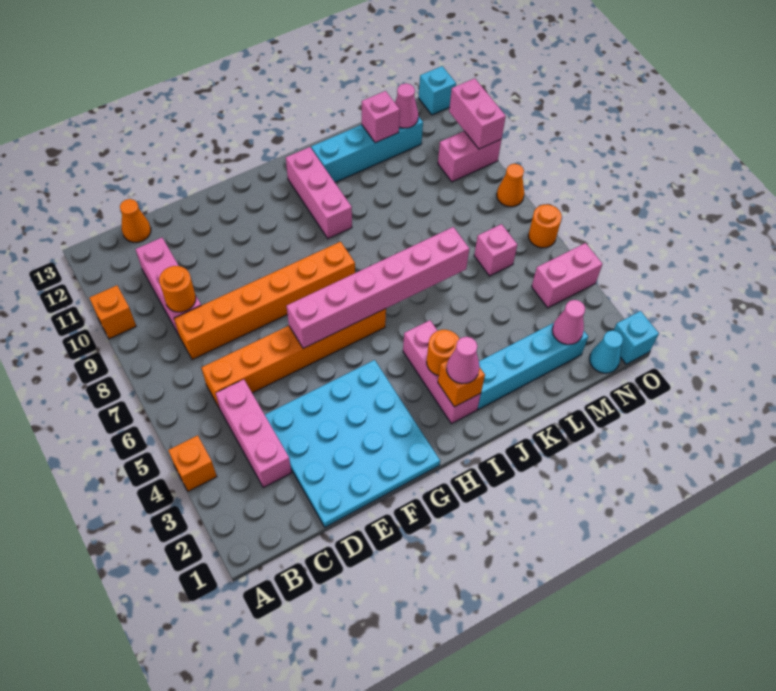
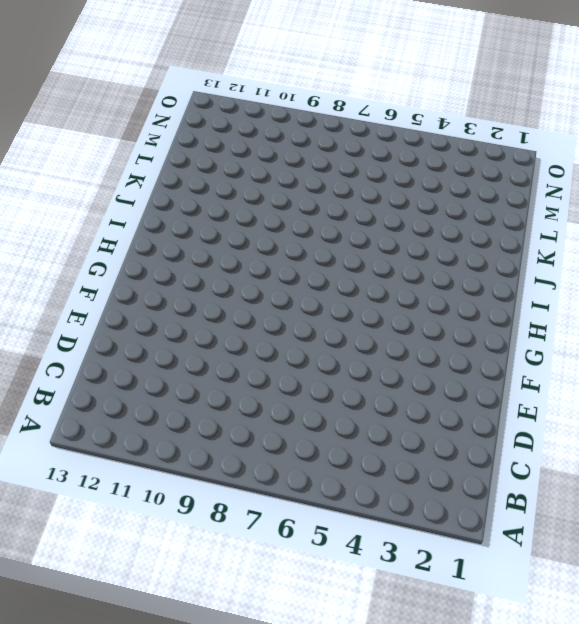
none -> orange 1x1 brick [168,435,217,491]
none -> orange 1x1 brick [90,285,136,339]
none -> pink 1x3 brick [216,379,292,488]

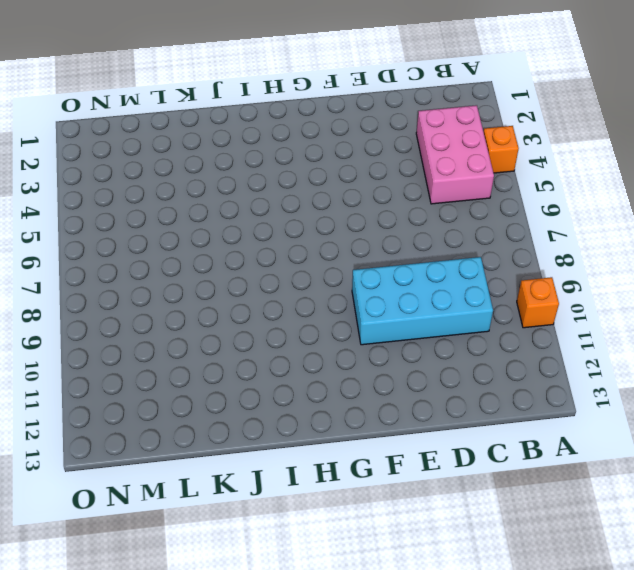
pink 2x3 brick [416,105,494,204] -> pink 1x3 brick [216,379,292,488]
cyan 2x4 brick [352,257,493,345] -> pink 1x3 brick [135,238,201,335]
none -> orange 1x6 brick [202,309,386,407]
none -> orange 1x6 brick [174,242,355,360]
none -> orange 1x1 cone [120,199,151,242]

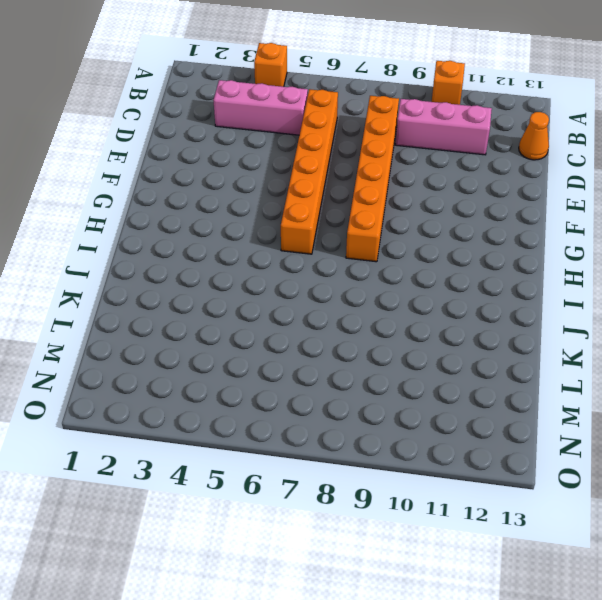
none -> cyan 4x4 plate [265,360,440,527]
none -> pink 1x3 brick [403,320,481,424]
none -> pink 1x3 brick [286,147,352,239]

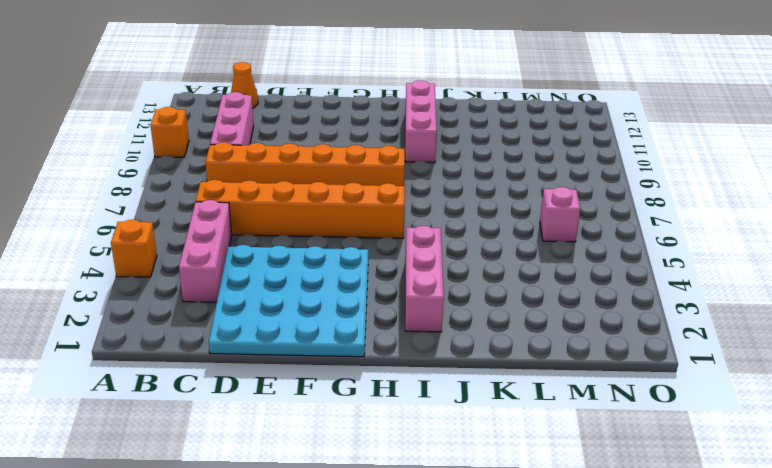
none -> cyan 1x4 brick [478,323,588,409]
none -> cyan 1x4 brick [311,116,423,182]
none -> cyan 1x1 cone [590,330,623,373]

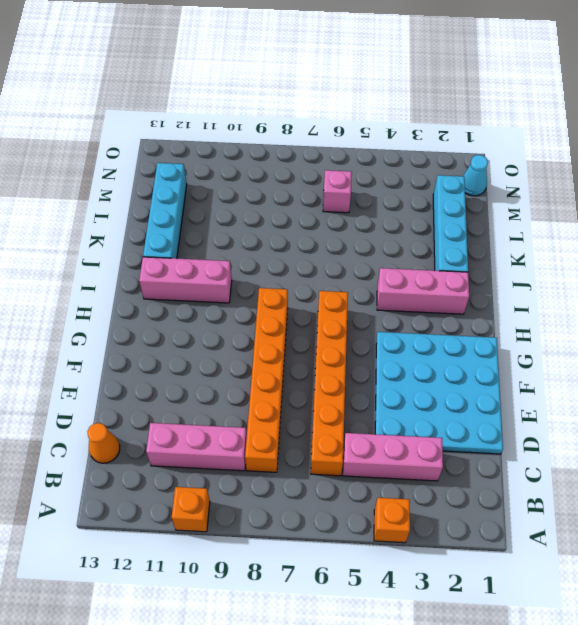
none -> pink 1x2 brick [532,243,602,308]
none -> pink 1x2 brick [438,131,502,182]
none -> cyan 1x1 brick [614,311,659,364]

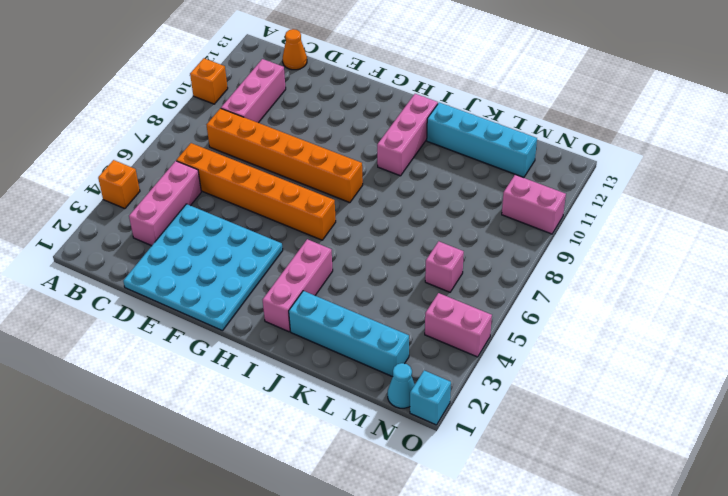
none -> orange 1x1 round brick [528,204,562,248]
none -> orange 1x1 cone [497,164,524,207]
none -> cyan 1x1 brick [419,66,456,115]

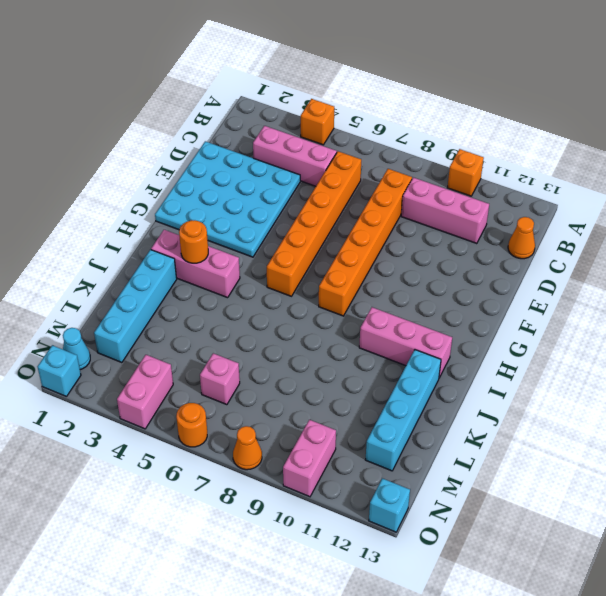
none -> orange 1x1 round brick [159,266,196,312]
none -> pink 1x6 brick [287,227,469,348]
none -> orange 1x1 brick [438,360,485,407]

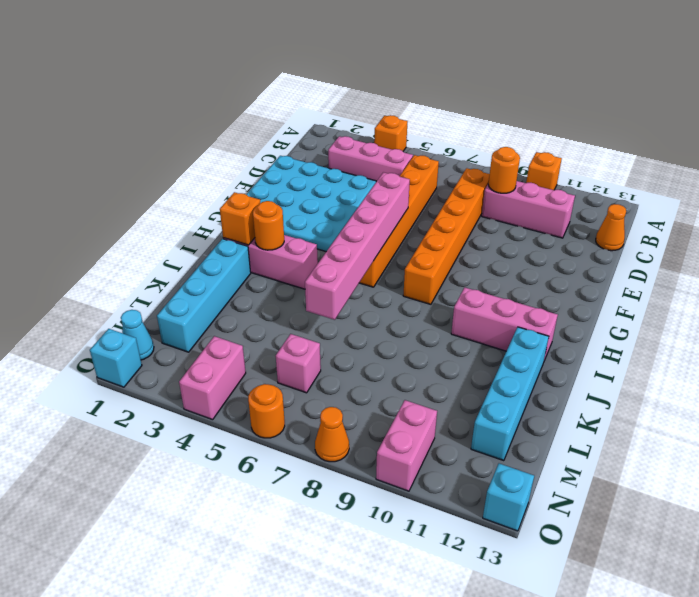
none -> pink 1x1 brick [362,91,400,143]
none -> pink 1x1 cone [552,300,585,345]
none -> pink 1x1 cone [395,83,418,128]

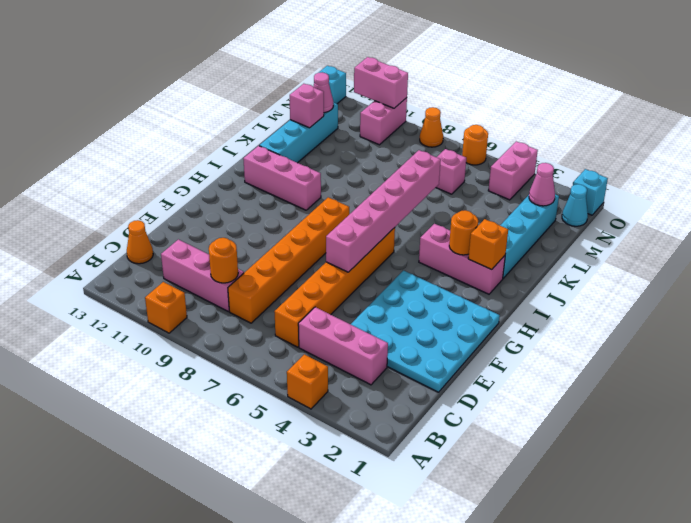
none -> pink 1x1 cone [447,337,480,384]

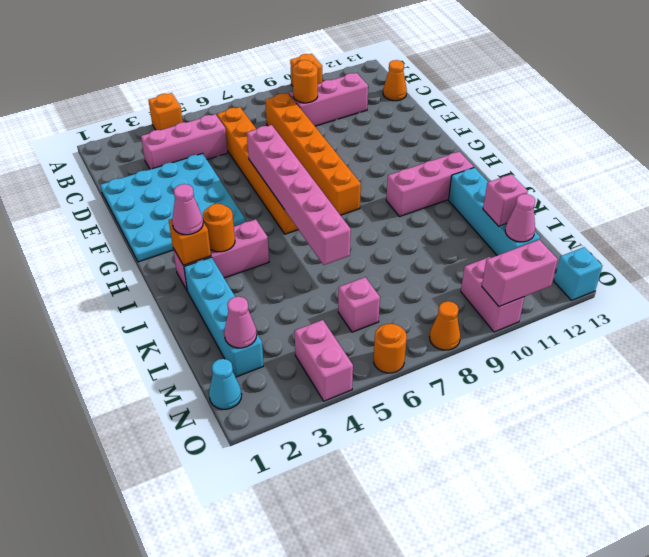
none -> cyan 1x1 brick [614,311,659,364]

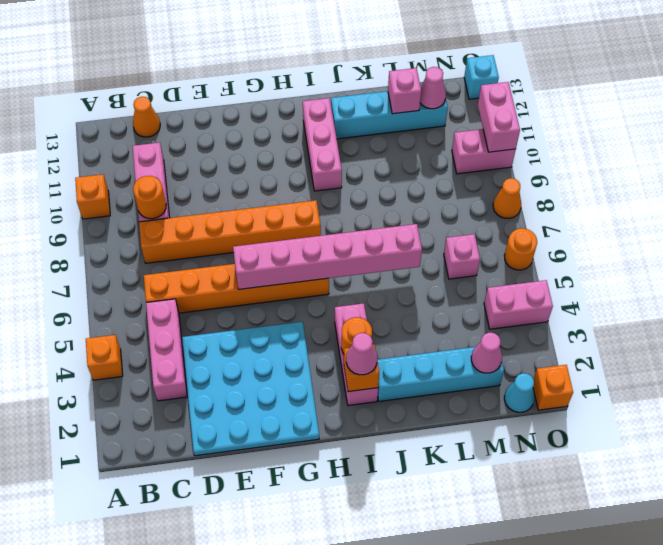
orange 1x1 brick [533,365,573,410] -> cyan 1x1 brick [614,311,659,364]

